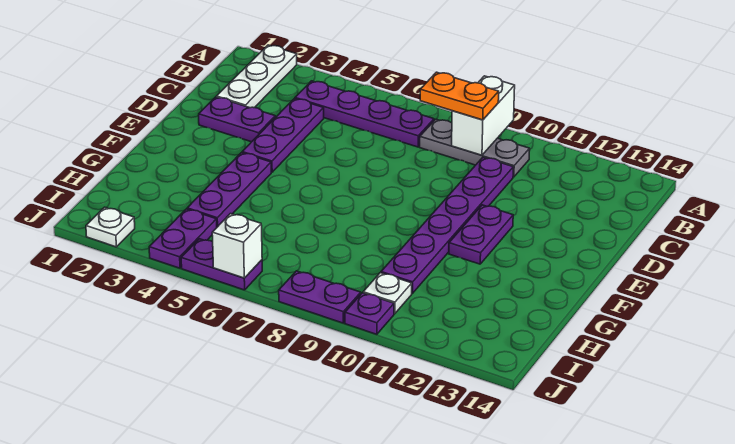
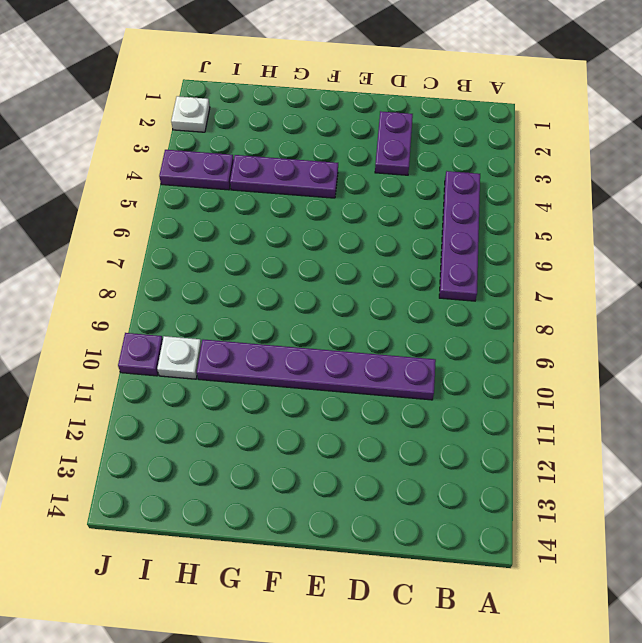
none -> white 1x3 plate [216,45,297,108]
none -> grey 1x3 plate [420,119,530,177]
none -> purple 1x3 plate [242,99,324,172]

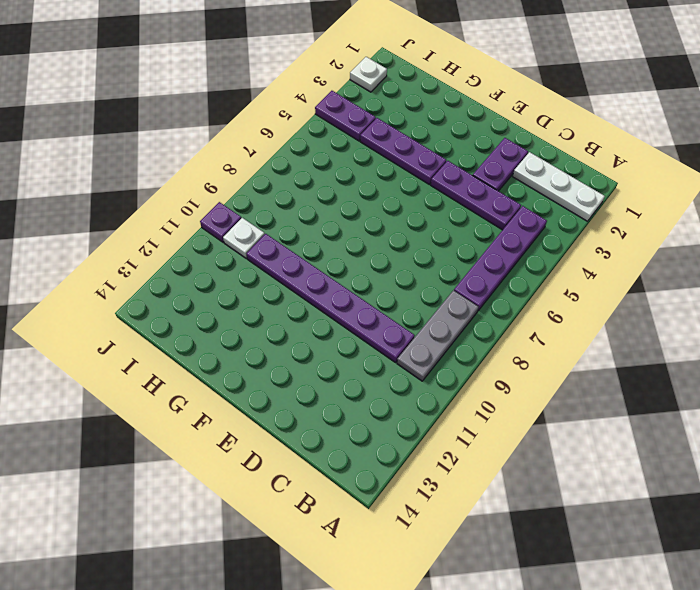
none -> purple 1x2 plate [449,205,513,264]
none -> purple 1x2 plate [181,239,262,290]
none -> purple 1x2 plate [279,271,361,323]

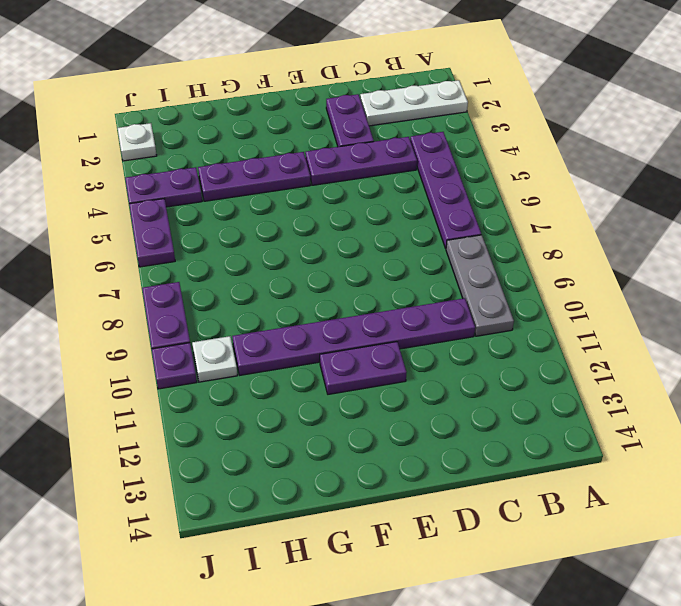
none -> white 1x2 brick [452,76,515,155]
none -> white 1x1 brick [212,214,262,278]
none -> orange 1x2 plate [420,72,499,120]

